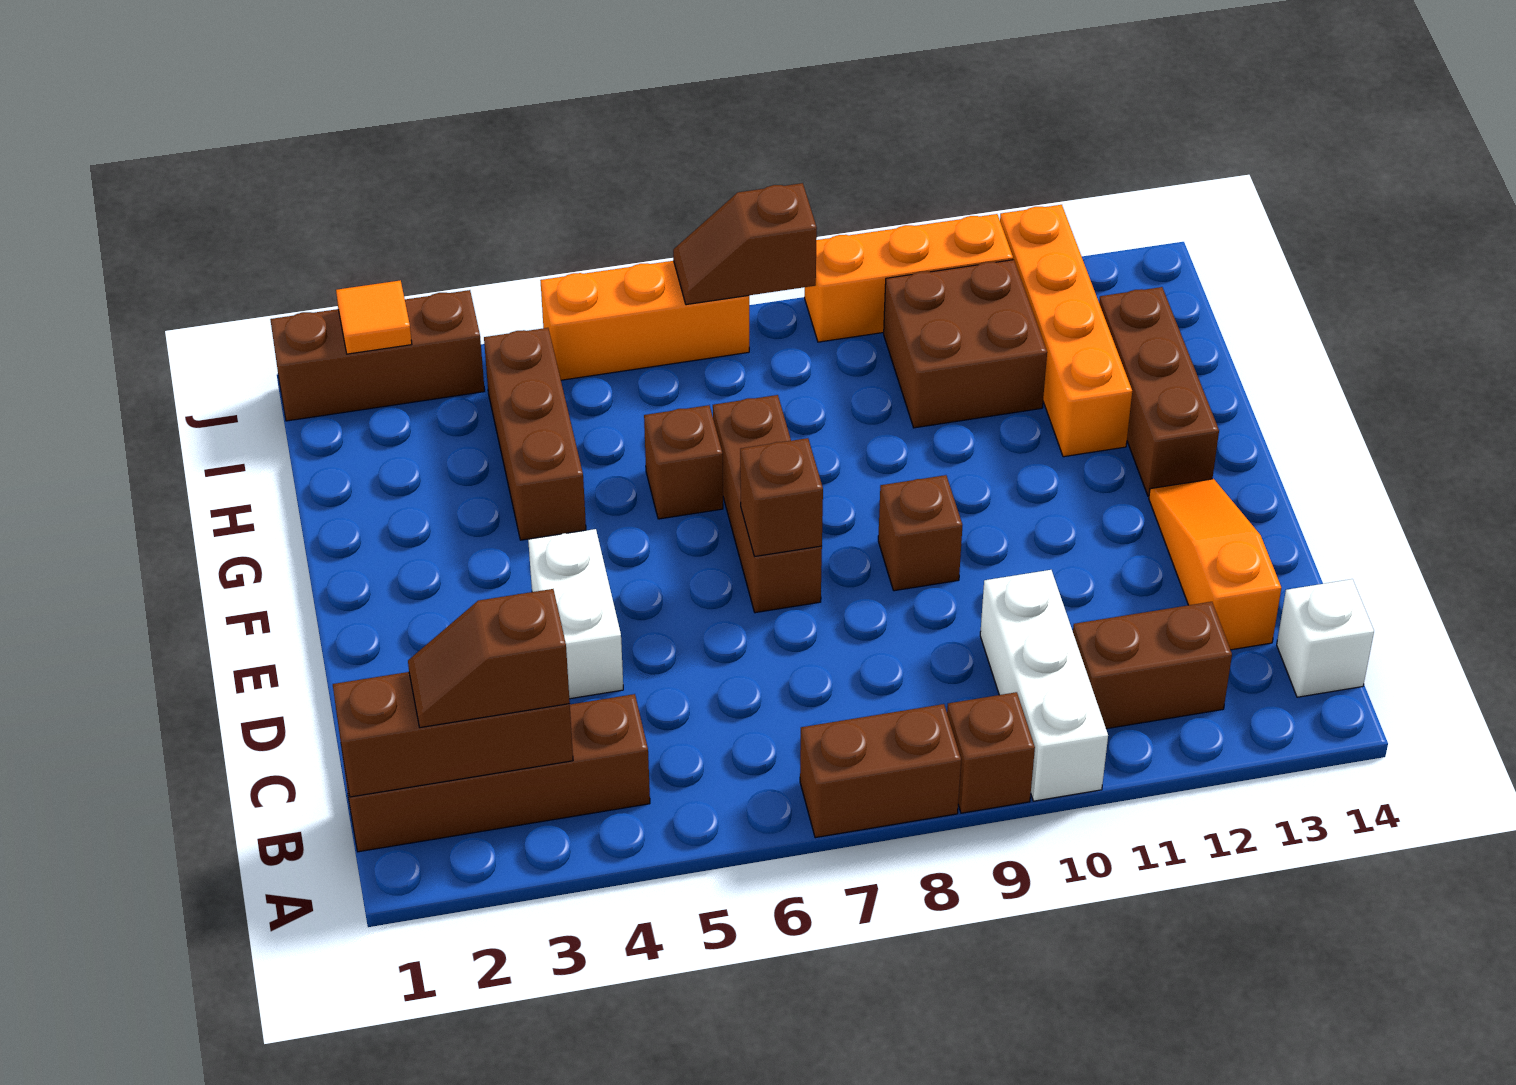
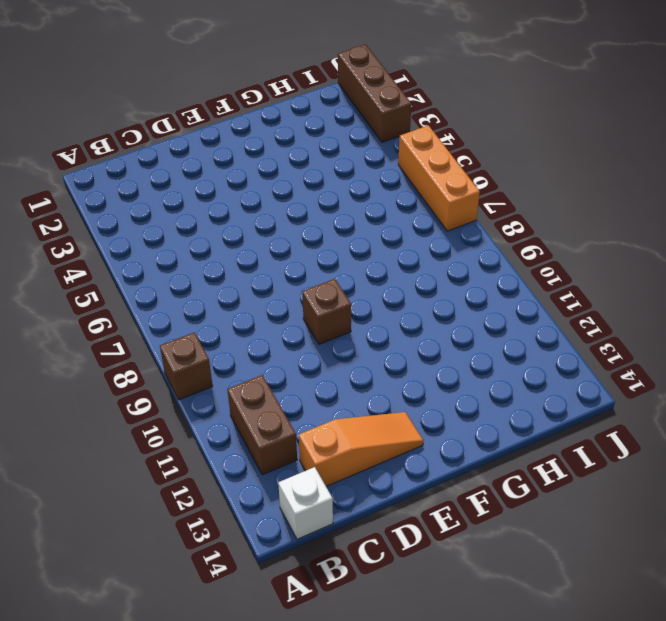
none -> brown 1x2 brick [800,704,961,838]
none -> white 1x3 brick [980,570,1108,801]
none -> brown 1x4 brick [342,694,650,852]

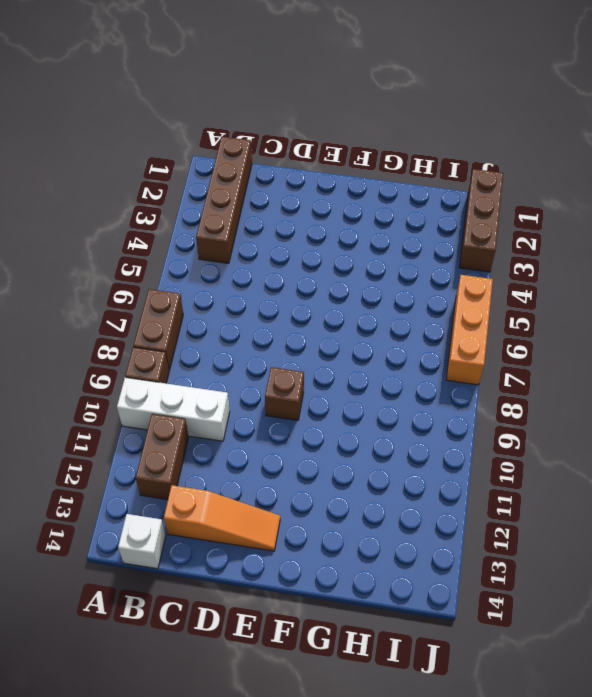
none -> white 1x2 brick [528,529,623,699]
none -> brown 1x3 brick [713,395,822,613]
none -> brown 1x3 brick [1099,287,1219,496]

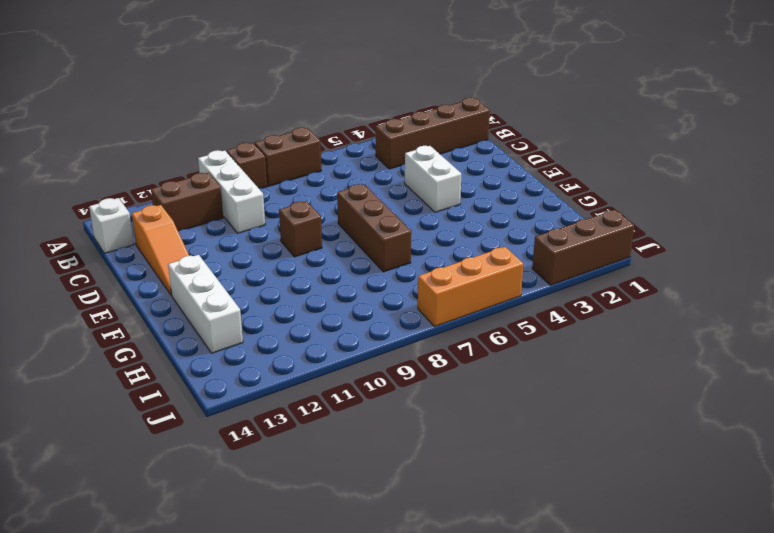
white 1x3 brick [168,255,243,353] -> brown 1x3 brick [1099,287,1219,496]
none -> brown 1x3 brick [484,328,586,540]
none -> brown 1x1 brick [644,405,723,519]
none -> orange 1x4 brick [1000,205,1132,457]

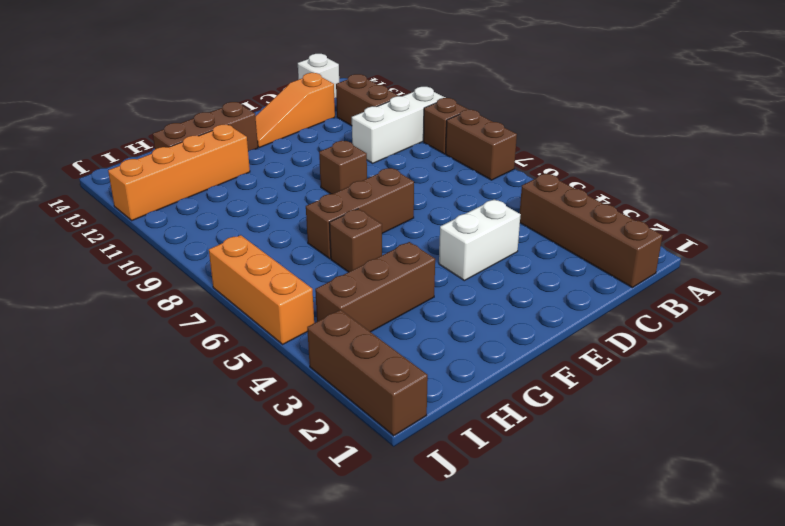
none -> brown 2x2 brick [884,260,1047,428]
none -> orange 1x3 brick [805,214,1013,342]
none -> brown 1x3 brick [333,672,573,797]

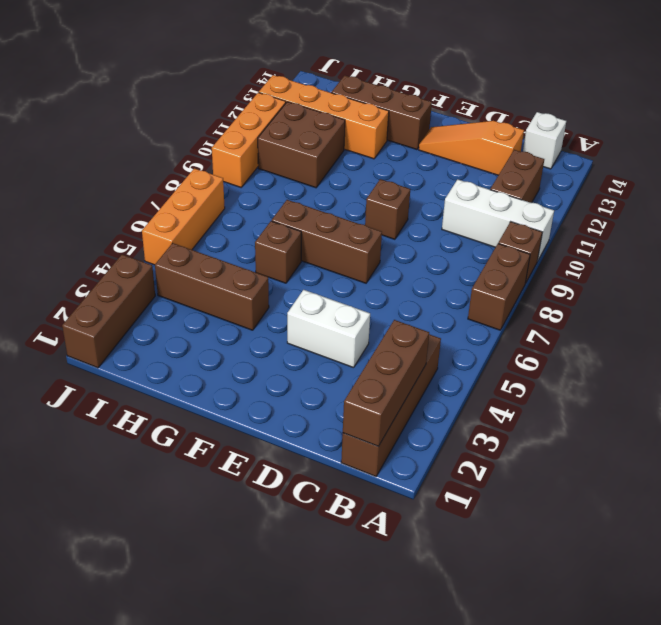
none -> brown 1x1 brick [740,438,823,557]
none -> orange 1x1 tile [336,280,412,354]
none -> brown 1x2 slope [673,183,817,305]

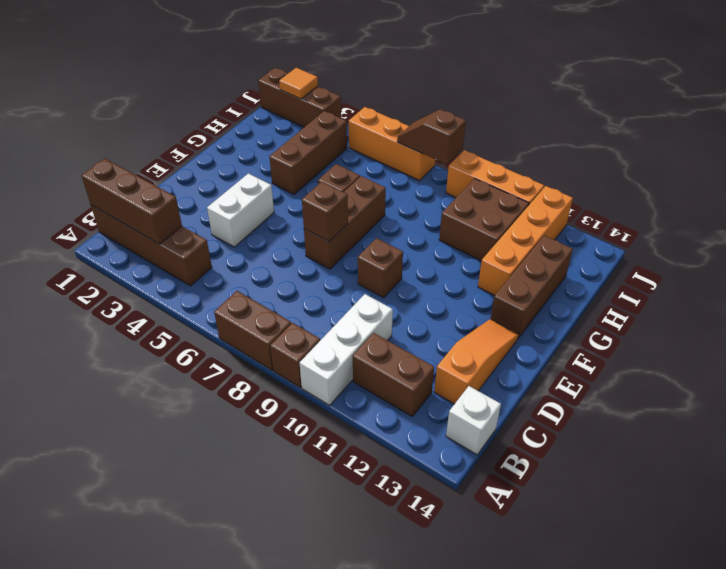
none -> brown 1x2 slope [408,589,570,728]

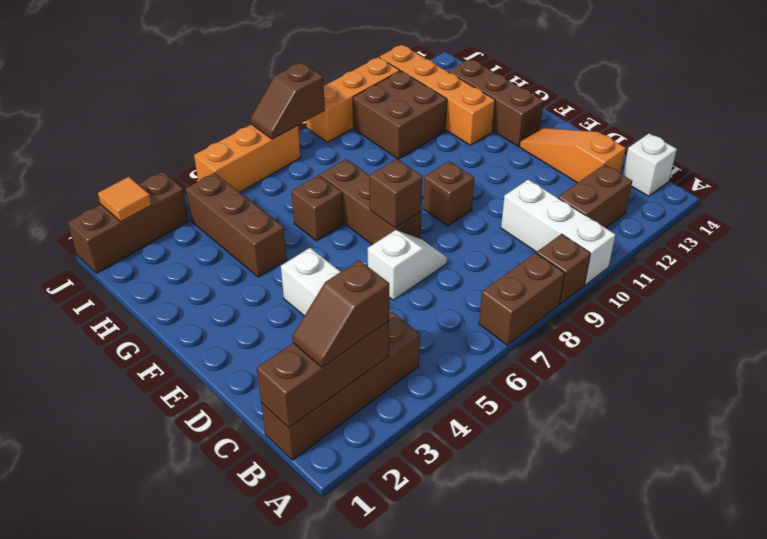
white 1x2 slope [368,230,447,300] -> none

